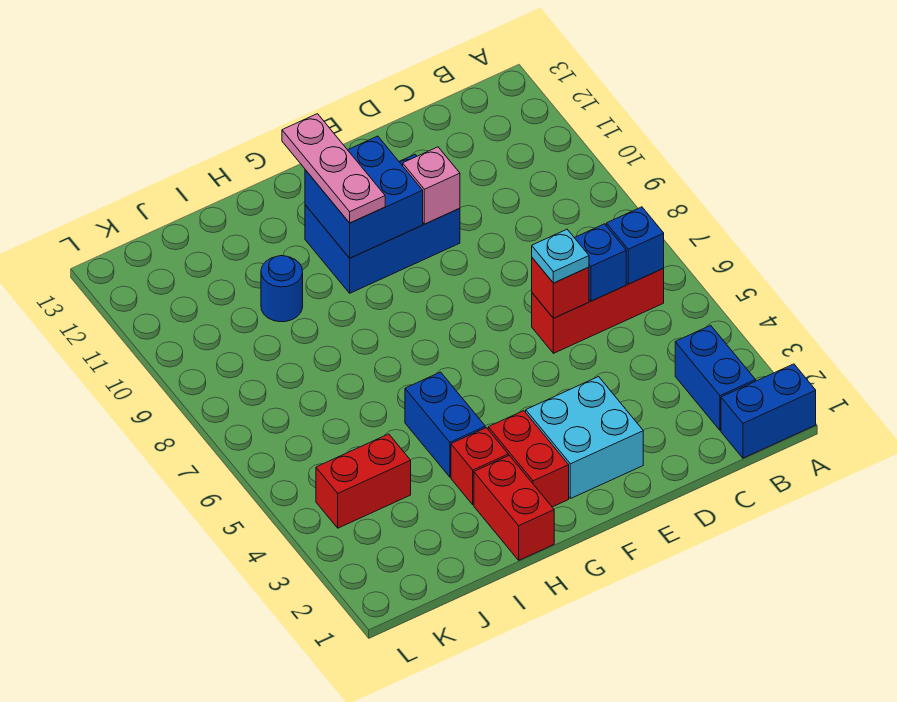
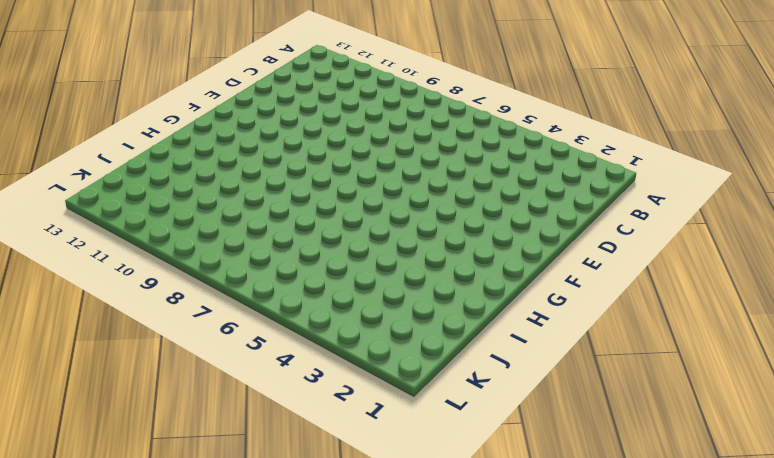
none -> blue 1x2 brick [721,364,816,458]
none -> blue 1x2 brick [675,325,756,430]
none -> red 1x3 brick [532,268,664,353]

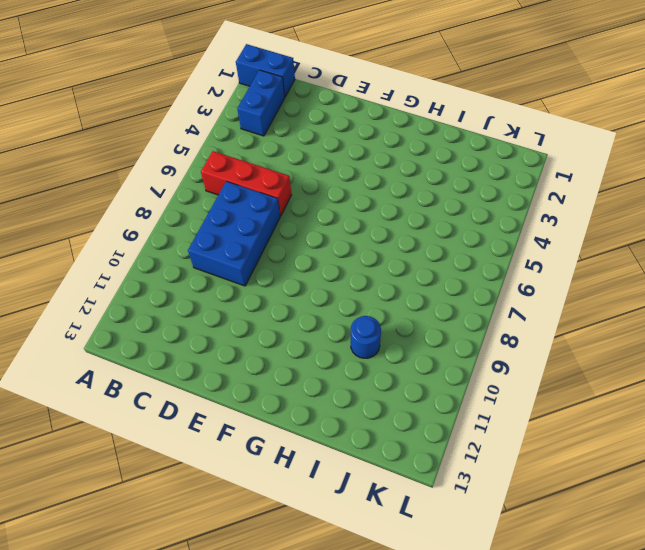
blue 2x3 brick [188,181,280,286] -> blue 2x3 brick turned to [305,155,460,293]
none -> cyan 2x2 brick [526,377,643,499]
none -> red 1x2 brick [488,411,569,507]
none -> red 1x2 brick [474,455,554,560]

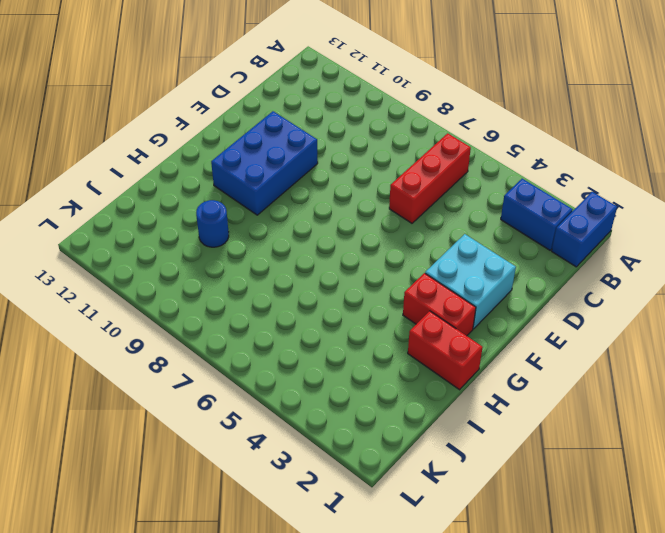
none -> red 1x1 brick [451,428,508,505]
none -> blue 1x2 brick [405,372,485,477]
none -> red 1x2 brick [316,434,411,528]

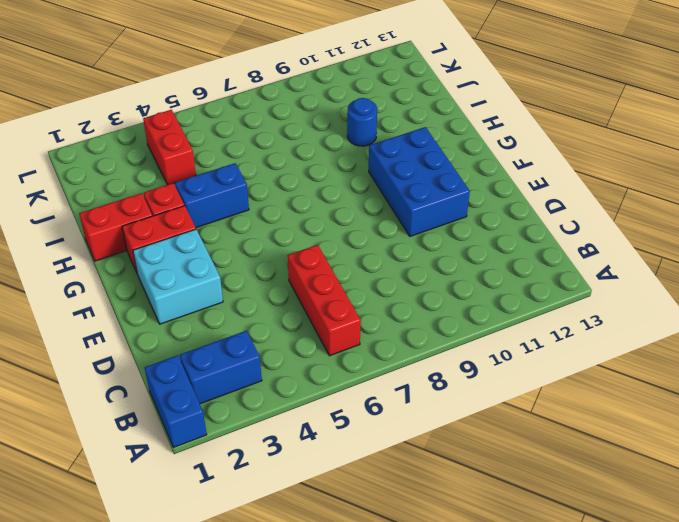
none -> blue 1x1 brick [606,207,664,284]
none -> blue 1x1 brick [575,224,626,301]
none -> red 1x1 brick [532,258,589,318]

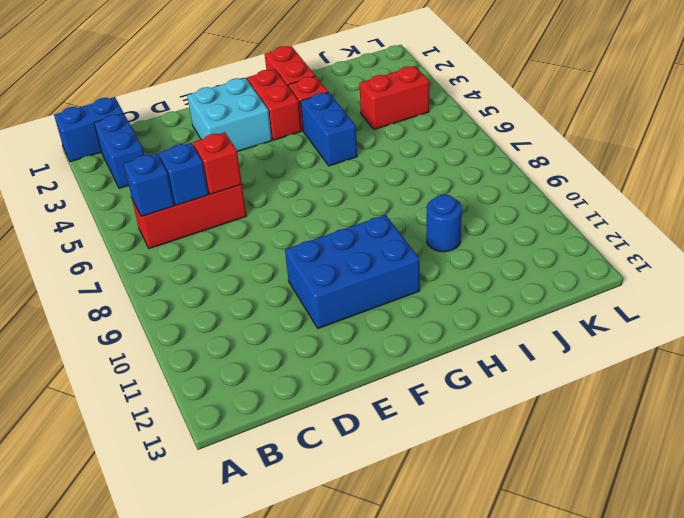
none -> pink 1x1 brick [403,147,460,224]
none -> blue 2x2 brick [305,136,423,258]
none -> cyan 1x1 plate [532,229,589,283]

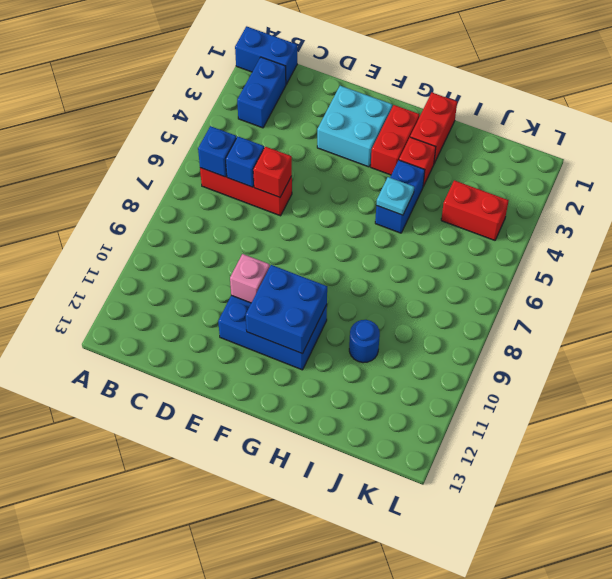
cyan 1x1 plate [376,177,414,215] -> cyan 1x1 plate moved to [532,229,589,283]
none -> pink 1x3 plate [282,114,385,223]

